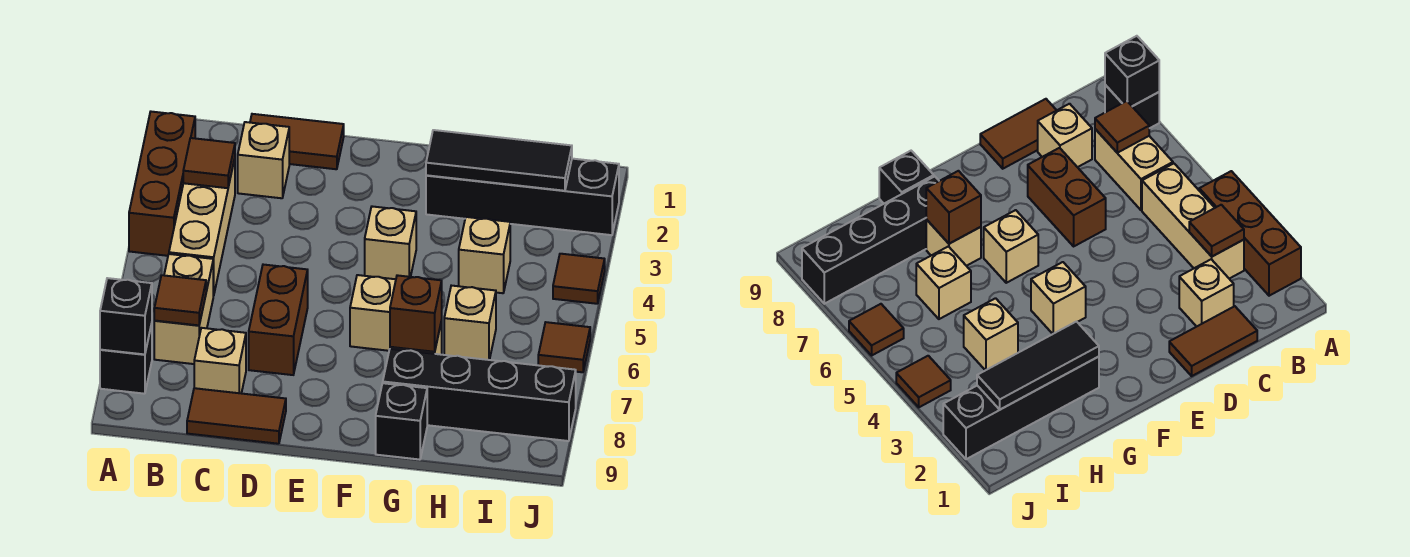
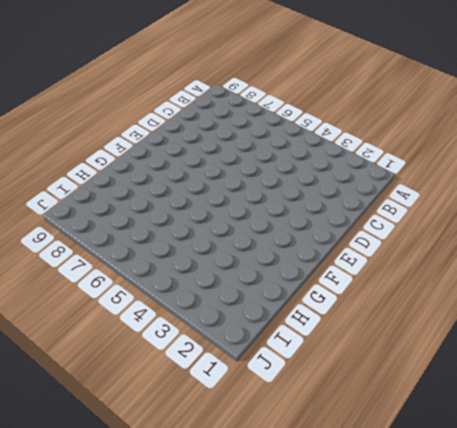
none -> brown 1x3 brick [129,112,195,256]
none -> black 1x1 brick [100,324,152,394]
none -> tan 1x3 brick [169,158,235,296]

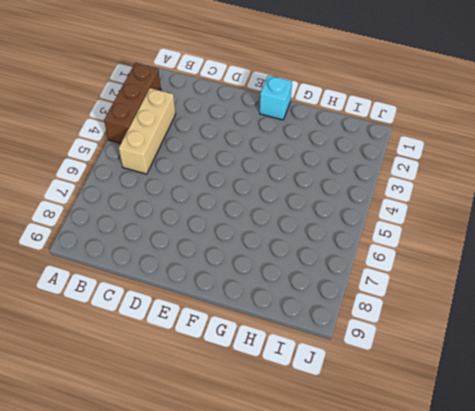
cyan 1x1 brick [260,75,292,120] -> none
none -> black 1x1 brick [100,324,152,394]
none -> tan 1x2 brick [154,254,213,364]
none -> brown 1x2 tile [250,114,344,169]

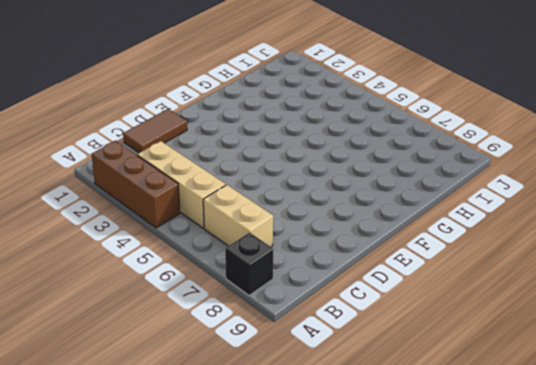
none -> tan 1x1 brick [238,122,289,198]
none -> tan 1x1 brick [194,328,246,393]
none -> brown 1x2 tile [187,388,286,444]

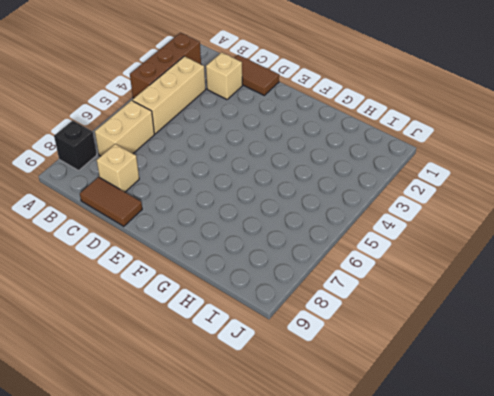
none -> brown 1x2 brick [249,265,308,375]
none -> tan 1x1 brick [365,206,416,279]
none -> tan 1x1 brick [350,275,396,351]

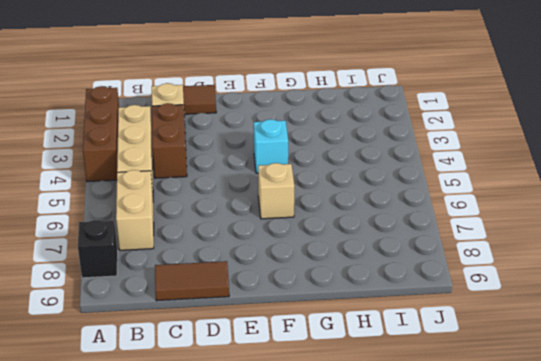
brown 1x2 brick [152,103,187,178] -> brown 1x2 brick moved to [249,265,308,375]
cyan 1x1 brick [254,119,288,173] -> tan 1x1 brick [365,206,416,279]
none -> tan 1x1 brick [194,328,246,393]
none -> black 1x4 brick [426,159,619,235]
none -> tan 1x1 brick [926,220,981,266]

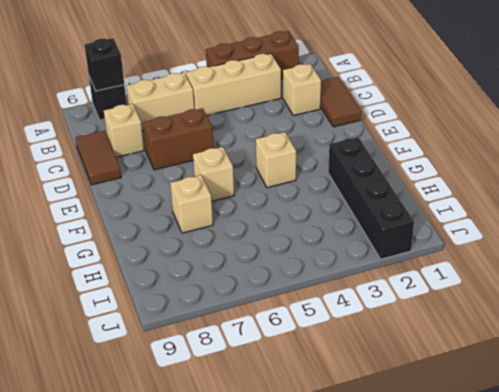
none -> black 1x4 brick [383,349,576,441]
none -> black 1x1 brick [376,383,427,460]
none -> tan 1x1 brick [459,217,510,293]

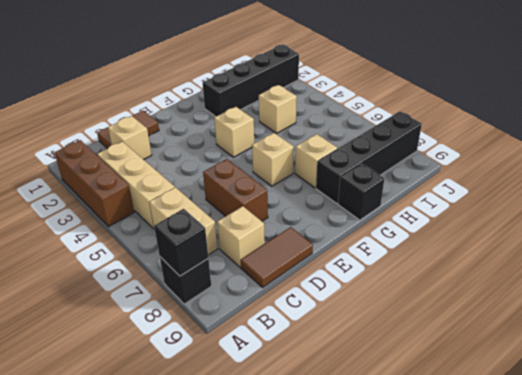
none -> tan 1x1 brick [444,286,496,360]
none -> brown 1x1 tile [553,254,605,304]
none -> brown 1x1 tile [538,322,590,372]

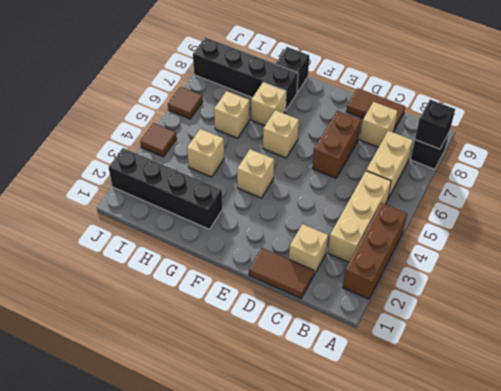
none -> brown 1x1 tile [183,138,235,188]
none -> brown 1x1 tile [154,275,206,325]
none -> black 1x3 tile [426,130,572,191]

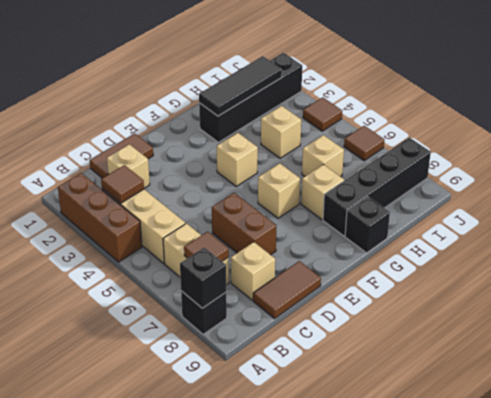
none -> brown 1x1 brick [390,275,442,352]

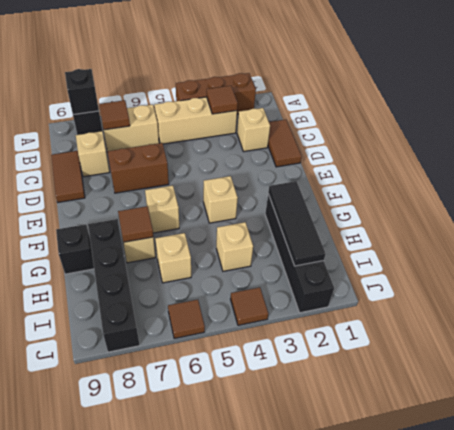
brown 1x1 tile [118,206,153,242] -> brown 1x1 brick [390,275,442,352]

